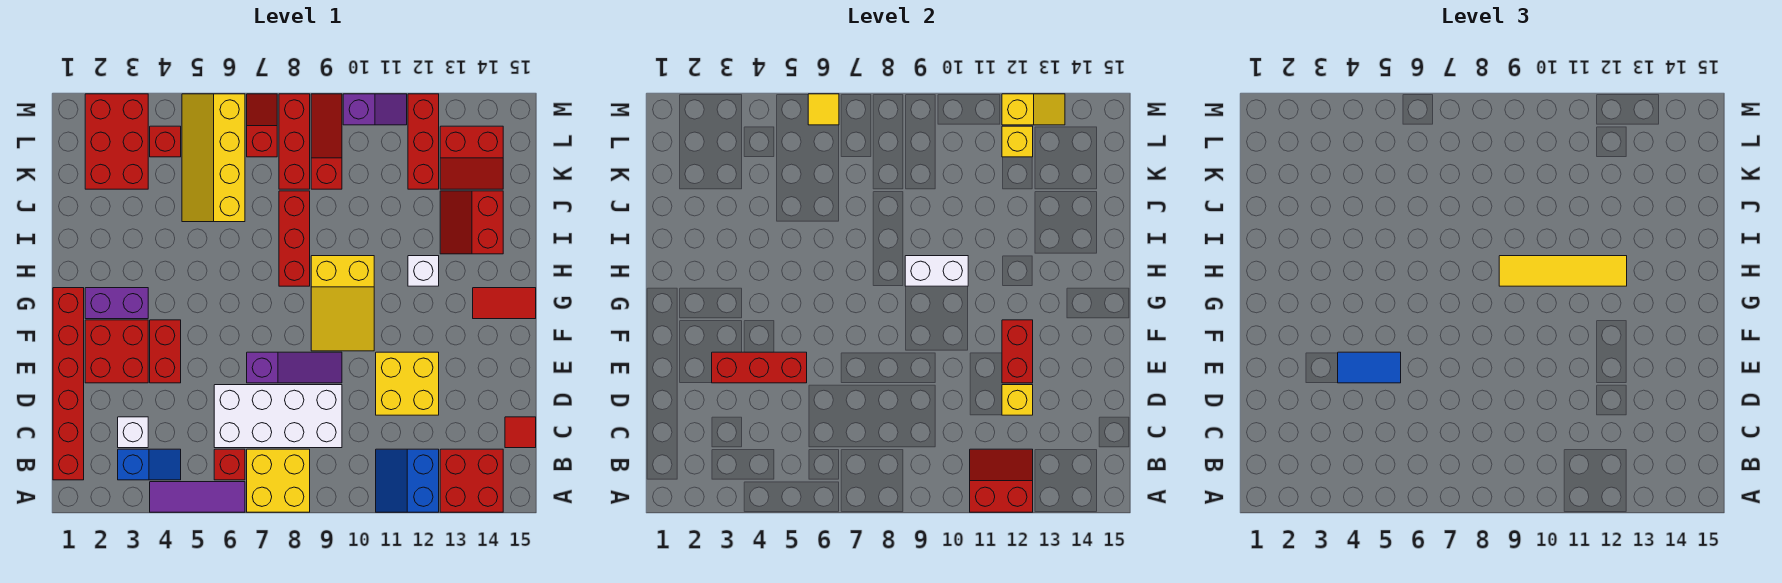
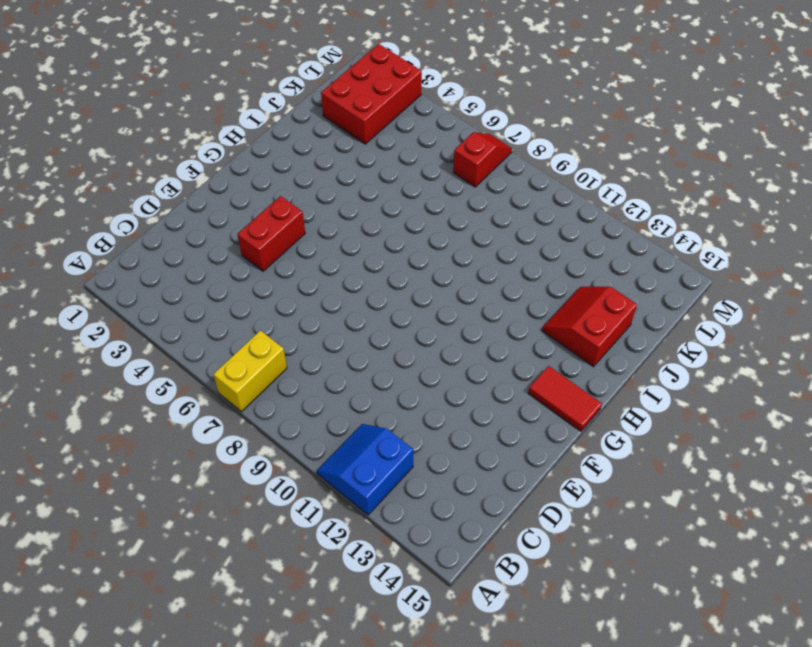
yellow 1x2 brick [213,330,287,412] -> yellow 2x2 brick [247,449,310,512]
none -> purple 1x3 tile [150,482,245,512]
none -> red 2x2 brick [440,449,503,512]
none -> red 1x6 brick [53,288,84,480]
none -> blue 1x2 slope [118,449,181,480]

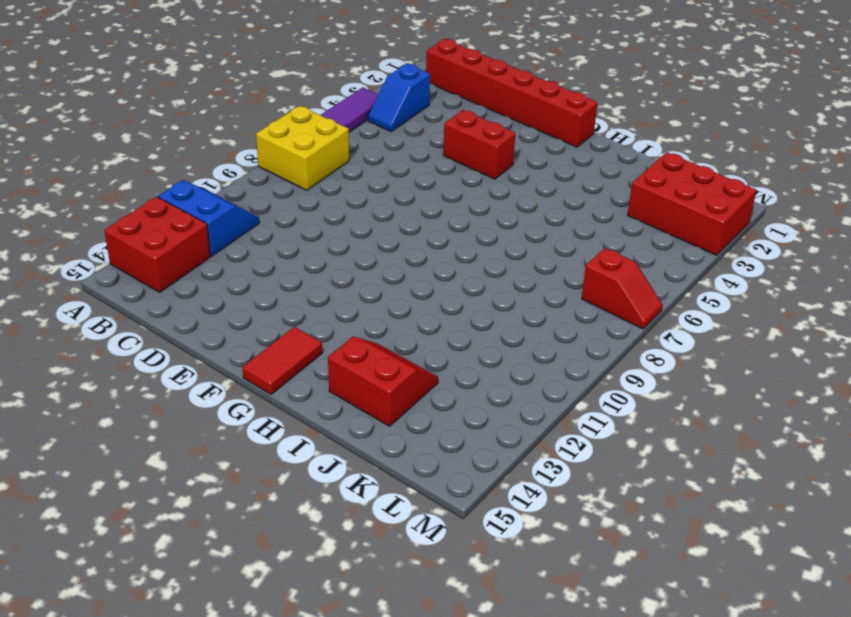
none -> red 1x1 brick [214,449,245,480]
none -> white 1x1 brick [118,417,148,448]
none -> white 2x4 brick [214,385,342,448]
none -> red 1x1 tile [505,417,536,448]

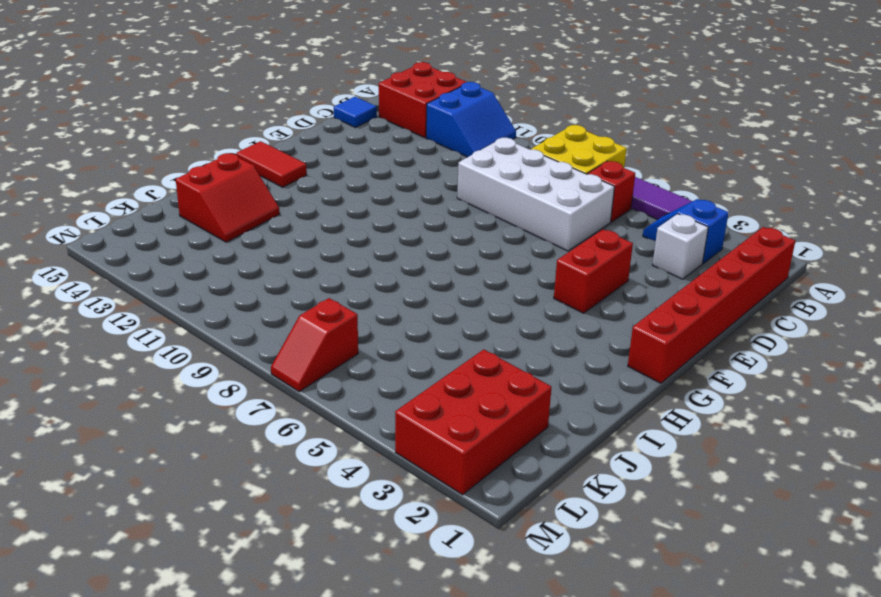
blue 1x1 tile [334,97,377,128] -> red 1x1 tile [505,417,536,448]
none -> yellow 2x2 brick [376,352,439,415]
none -> red 2x2 brick [85,320,148,383]
none -> purple 1x3 slope [247,352,342,383]
none -> yellow 2x3 slope [311,256,374,351]

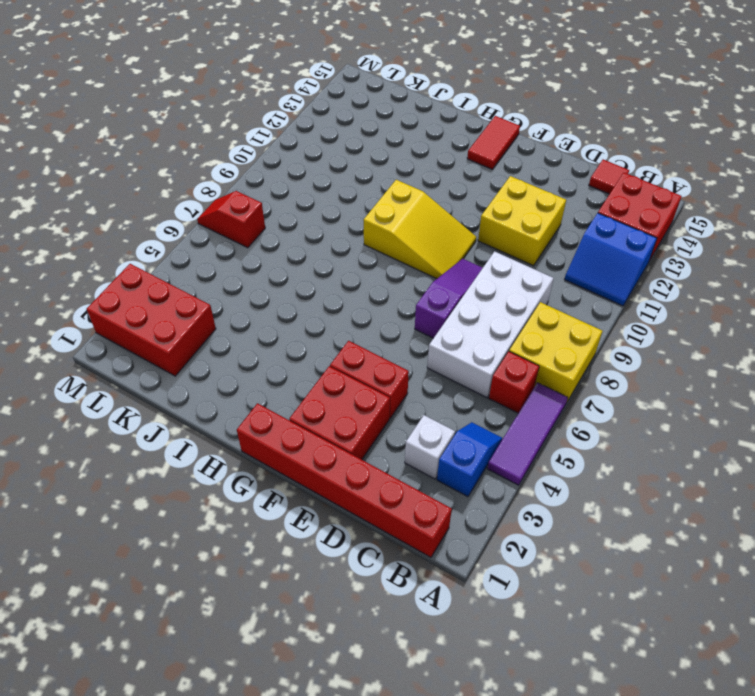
none -> purple 1x2 brick [85,288,148,319]
none -> red 1x3 brick [279,191,310,286]
none -> white 1x1 brick [408,256,439,286]
none -> red 2x2 slope [440,191,503,254]

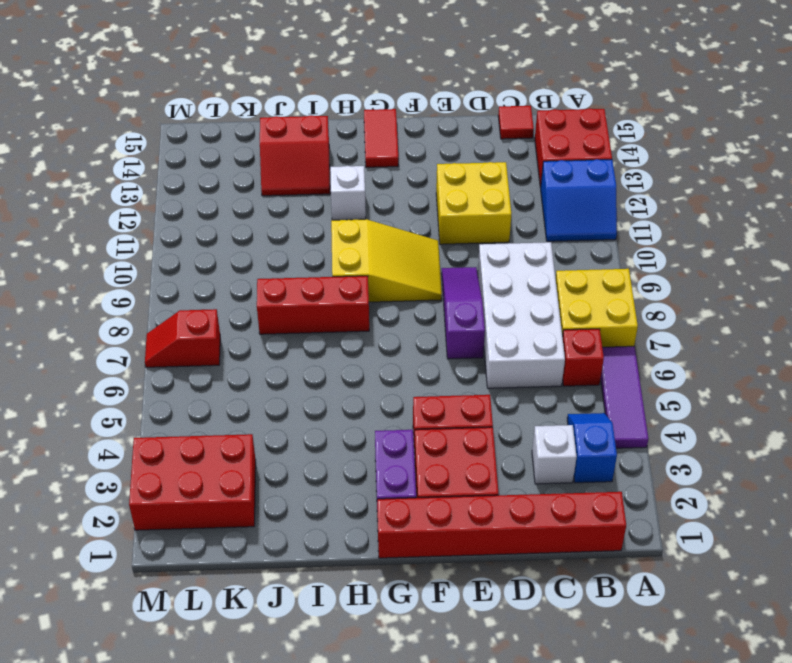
none -> yellow 2x4 slope [182,94,245,222]
none -> red 1x3 brick [279,94,310,189]
none -> red 1x3 slope [311,94,342,189]
none -> red 1x3 brick [408,94,439,189]

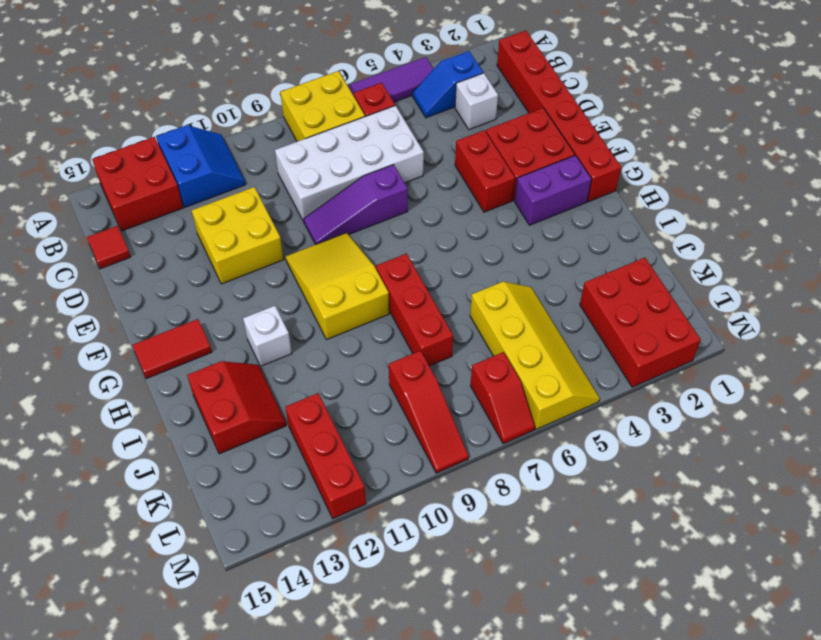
none -> red 1x3 brick [279,94,310,189]
none -> red 2x2 slope [440,126,503,189]
none -> red 1x1 brick [150,126,181,157]
none -> purple 1x2 slope [343,94,407,125]

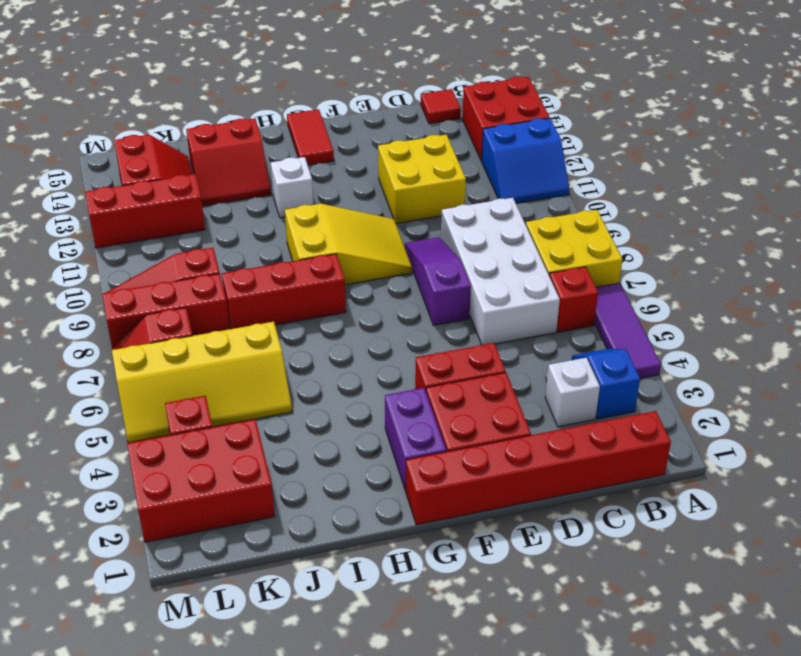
none -> purple 1x2 slope [343,94,407,125]
none -> red 2x2 slope [970,449,1033,512]
none -> yellow 1x1 brick [1002,385,1033,415]
none -> red 1x3 brick [712,352,807,383]

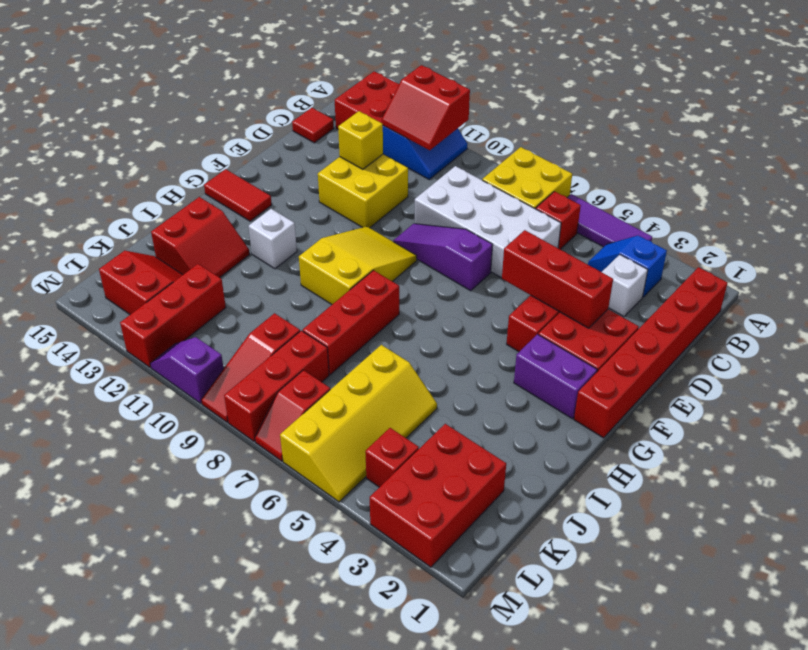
none -> red 1x2 brick [1002,320,1033,383]
none -> white 1x2 brick [905,256,968,286]
none -> yellow 1x1 brick [1002,126,1033,157]
none -> yellow 1x1 tile [808,94,839,125]

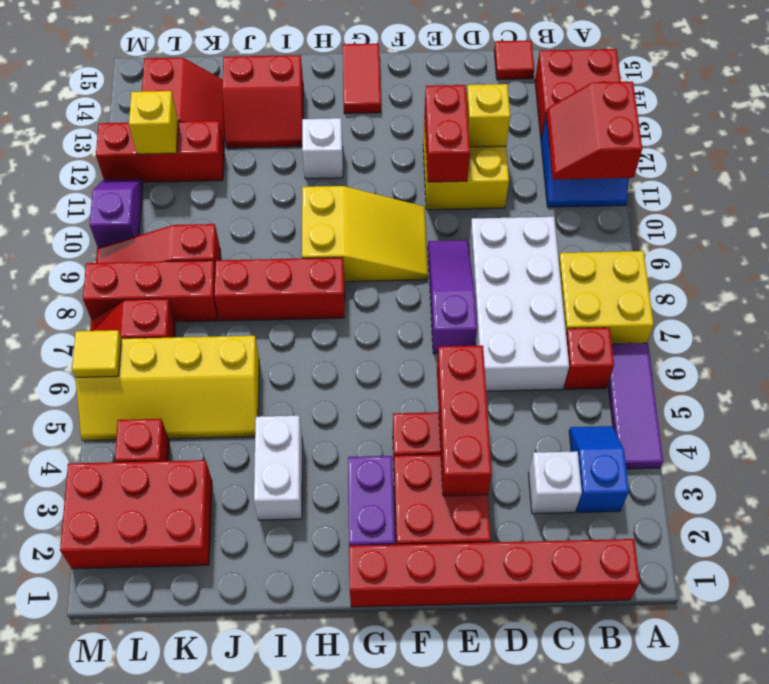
red 1x2 brick [424,85,470,182] -> red 1x2 brick turned to [1002,320,1033,383]
white 1x2 brick [254,416,302,520] -> white 1x2 brick moved to [905,256,968,286]
none -> yellow 1x2 slope [1002,94,1065,125]
none -> blue 1x2 tile [1338,352,1401,383]
none -> yellow 1x4 tile [1499,256,1627,286]

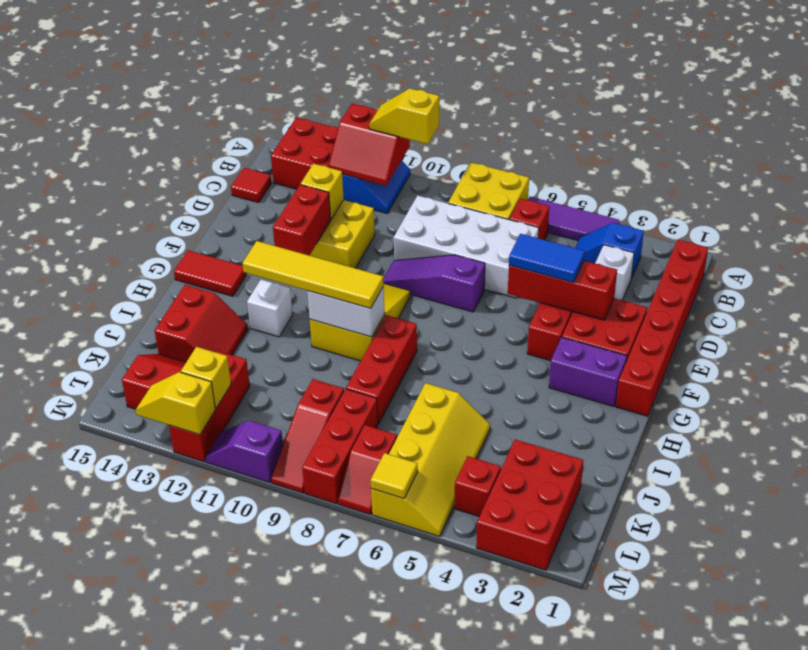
yellow 1x2 slope [369,88,439,144] -> none

